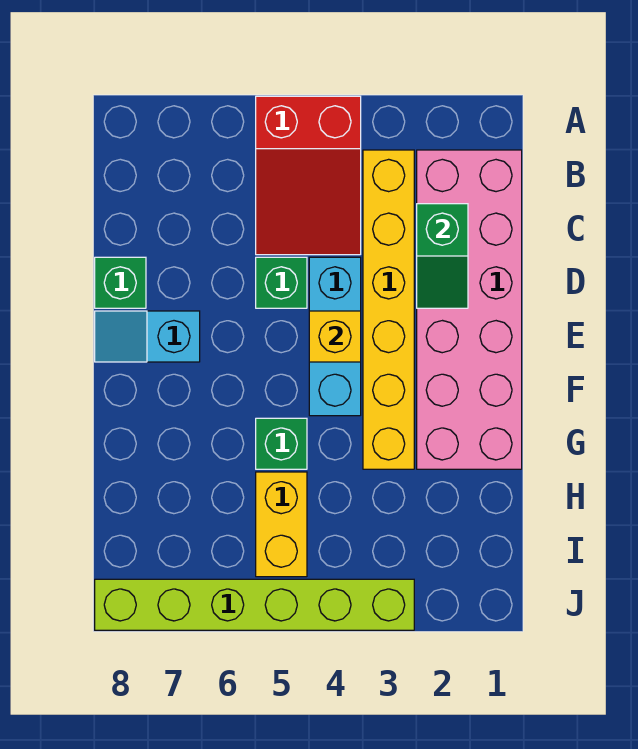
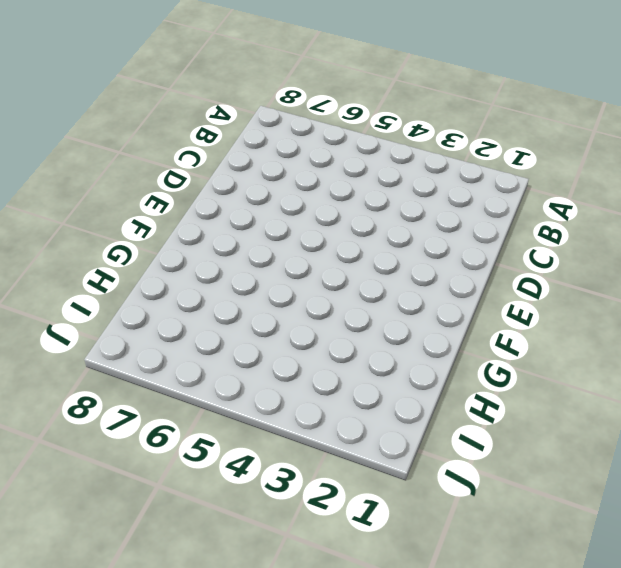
none -> red 2x3 slope [256,96,361,255]
none -> pink 2x6 brick [417,150,522,469]
none -> yellow 1x6 brick [363,150,414,469]

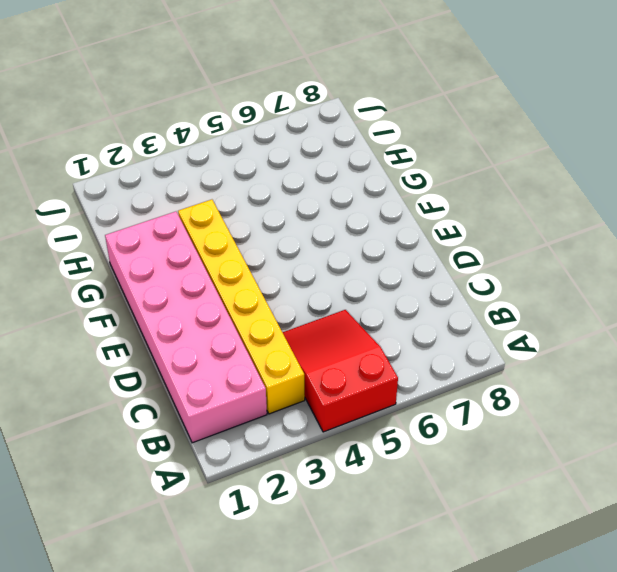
none -> cyan 1x3 brick [309,257,361,416]
none -> green 1x1 brick [256,257,307,308]
none -> green 1x1 brick [95,257,146,308]

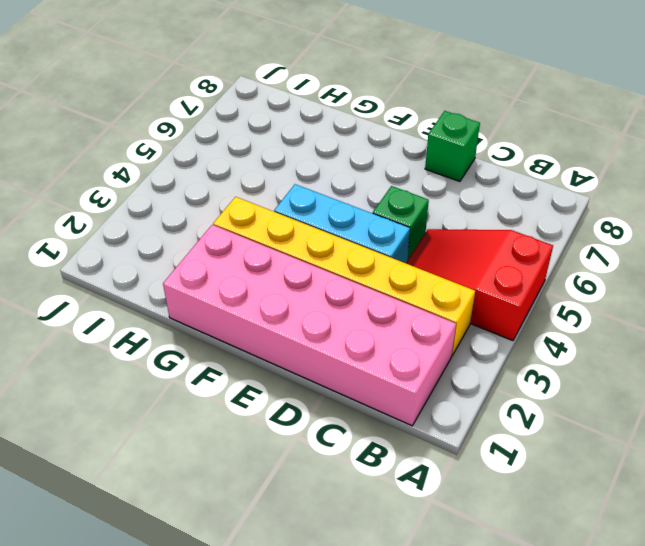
none -> cyan 1x2 slope [95,311,200,362]
none -> green 1x1 brick [256,418,307,469]
none -> yellow 1x2 brick [256,472,307,577]

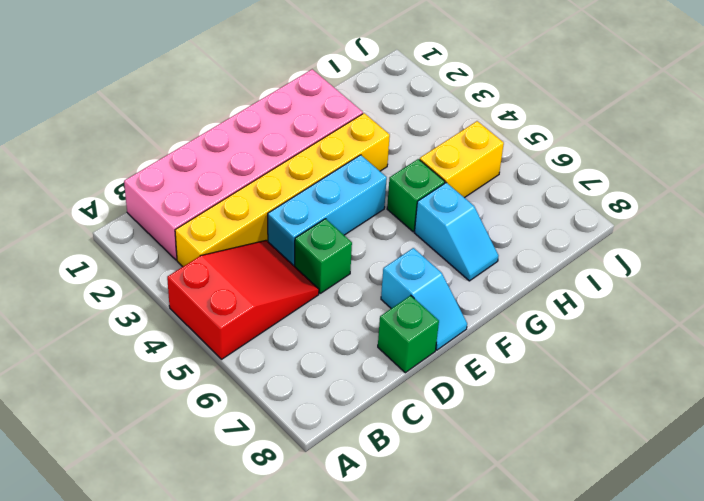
cyan 1x2 slope [414,183,499,281] -> none
none -> lime 1x6 brick [95,579,414,630]
none -> green 1x2 slope [417,204,468,308]
none -> yellow 1x1 brick [309,311,361,362]

